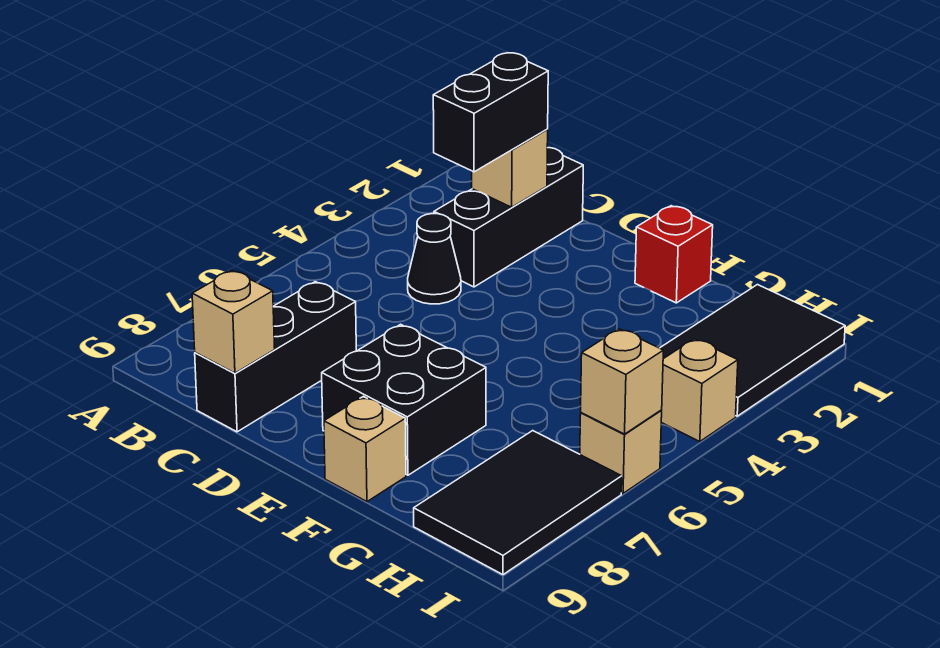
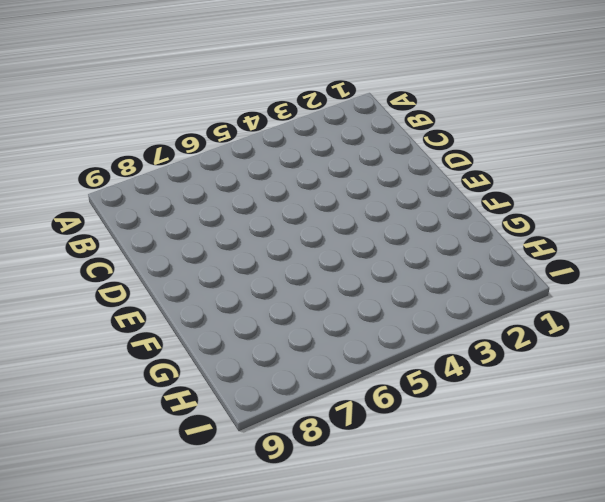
none -> black 1x3 brick [434,148,583,287]
none -> black 1x1 cone [408,214,461,304]
none -> black 1x3 brick [195,282,356,432]

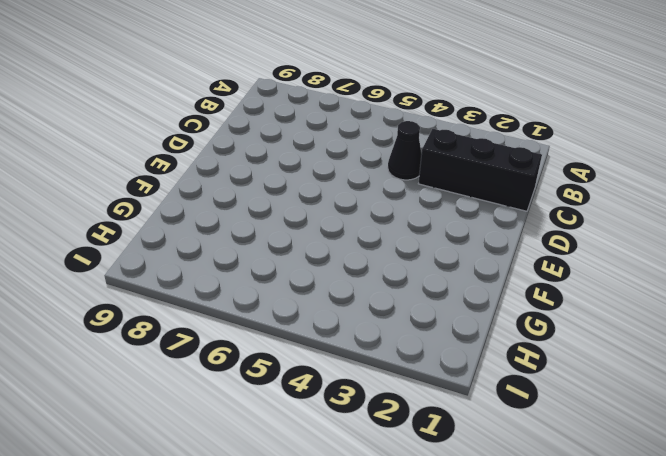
none -> black 1x3 brick [195,282,356,432]
none -> black 2x2 brick [322,324,486,475]
none -> red 1x1 brick [635,206,713,303]

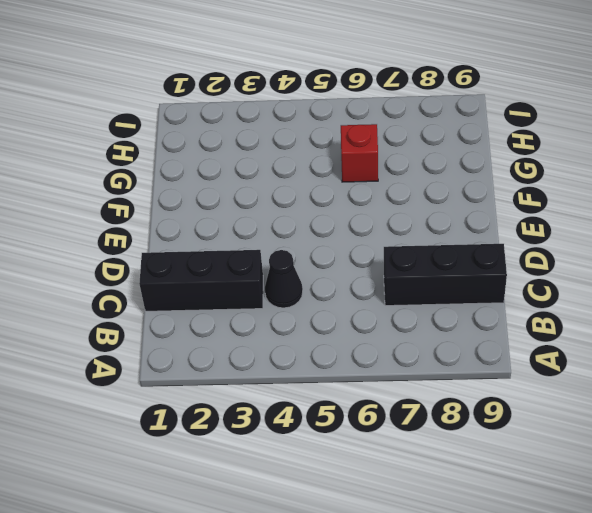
red 1x1 brick [341,124,378,182] -> red 1x1 brick moved to [635,206,713,303]
none -> black 2x2 brick [322,324,486,475]
none -> tan 1x1 brick [324,396,406,502]
none -> black 2x3 tile [660,285,845,416]

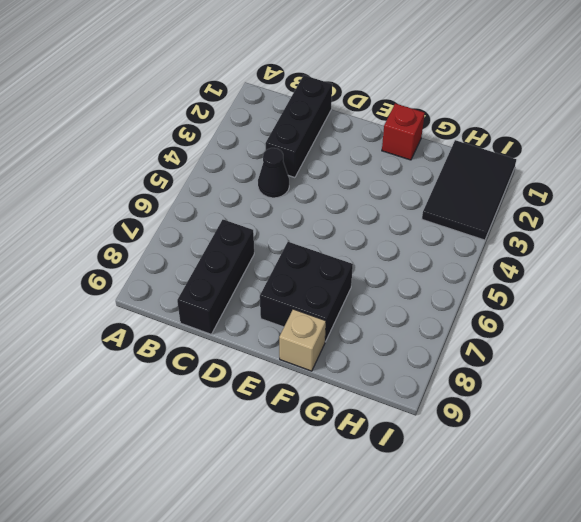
none -> black 2x3 tile [414,431,622,575]
none -> tan 1x1 brick [661,339,738,442]
none -> tan 1x1 brick [580,411,662,493]

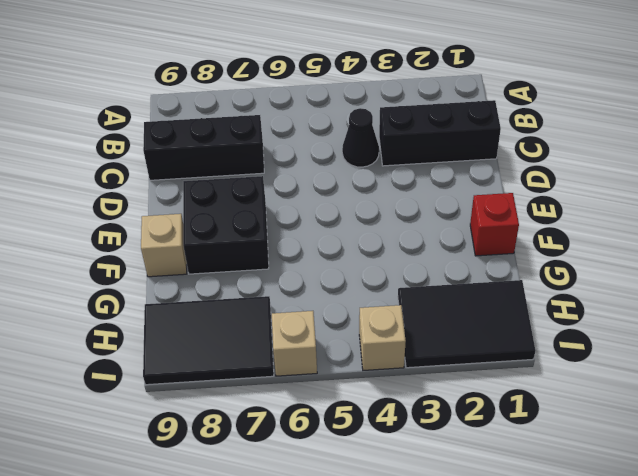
none -> tan 1x1 brick [472,130,548,207]
none -> tan 1x1 brick [192,270,275,373]
none -> tan 1x1 brick [581,329,663,434]

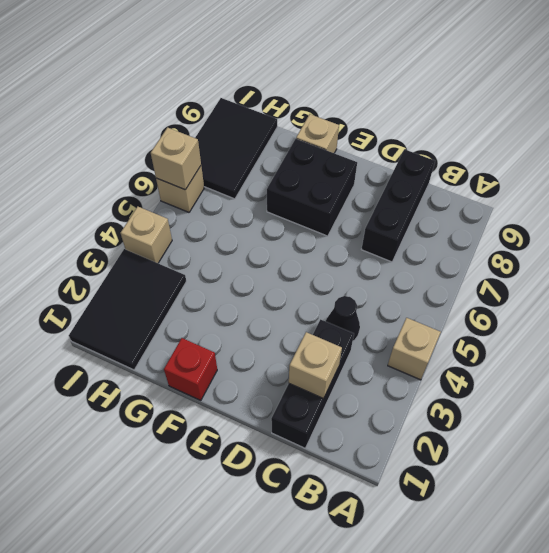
tan 1x1 brick [388,318,441,380] -> tan 1x1 brick moved to [192,270,275,373]
none -> black 1x2 brick [433,53,548,172]

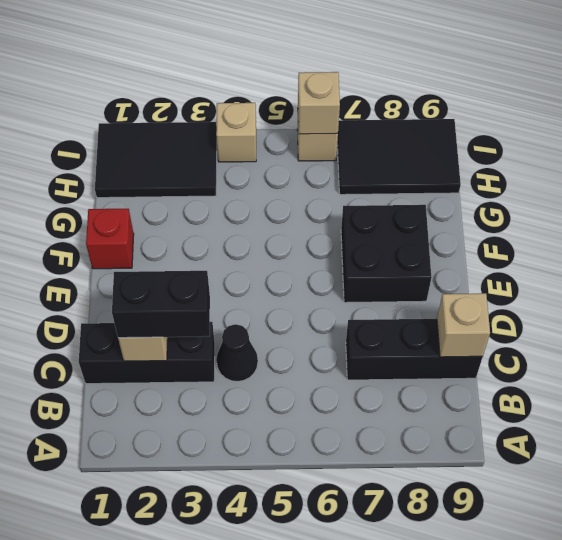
none -> tan 1x1 brick [324,396,406,502]

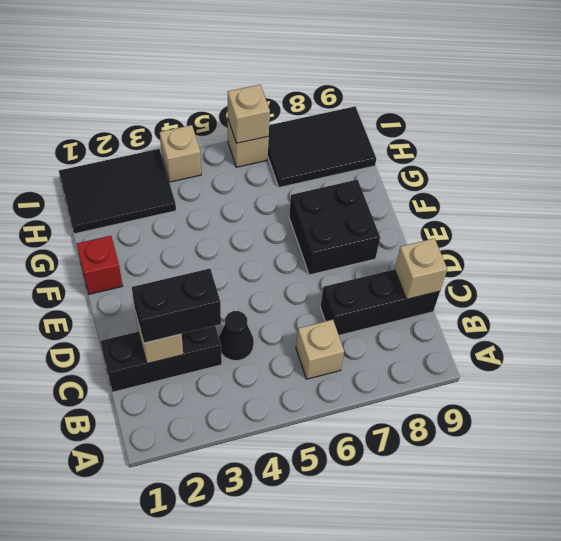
tan 1x1 brick [296,320,344,379] -> tan 1x1 brick moved to [324,396,406,502]

